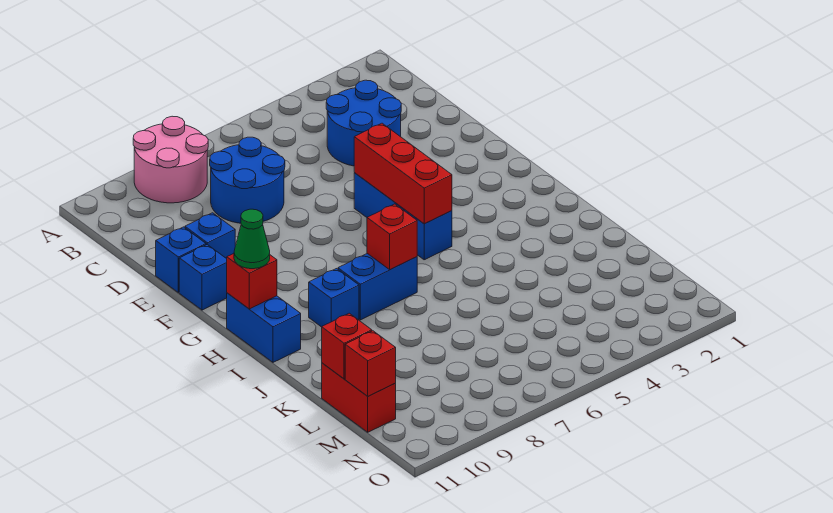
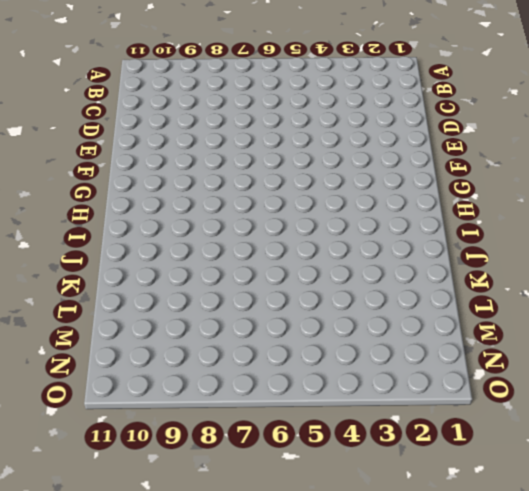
none -> pink 2x2 round brick [133,116,208,203]
none -> blue 2x2 round brick [326,80,401,166]
none -> blue 2x2 round brick [210,137,285,223]

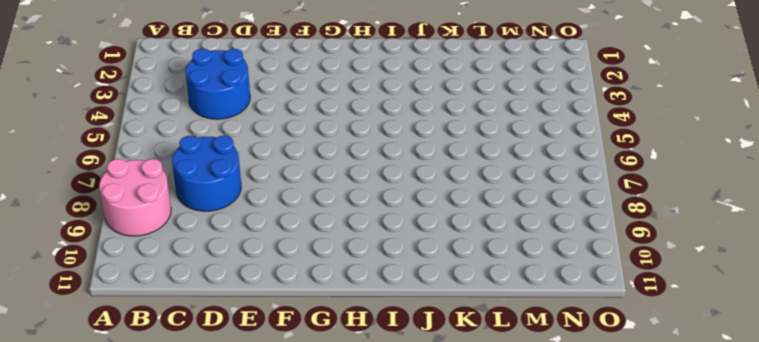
none -> blue 1x1 brick [185,213,235,259]
none -> blue 1x1 brick [156,227,206,293]
none -> blue 1x3 brick [354,173,452,260]

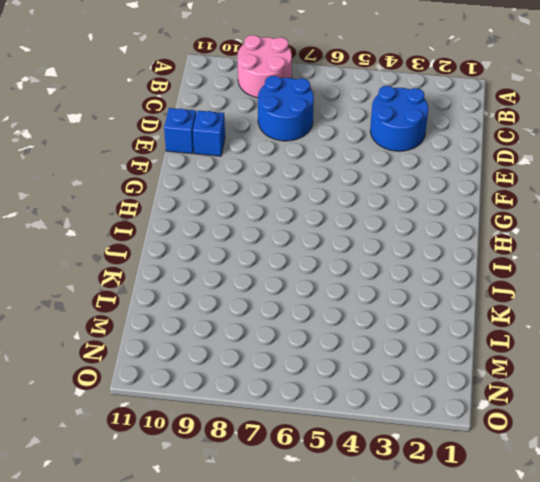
none -> blue 1x3 brick [354,173,452,260]
none -> blue 1x1 brick [179,245,227,310]
none -> blue 1x2 brick [227,293,301,362]

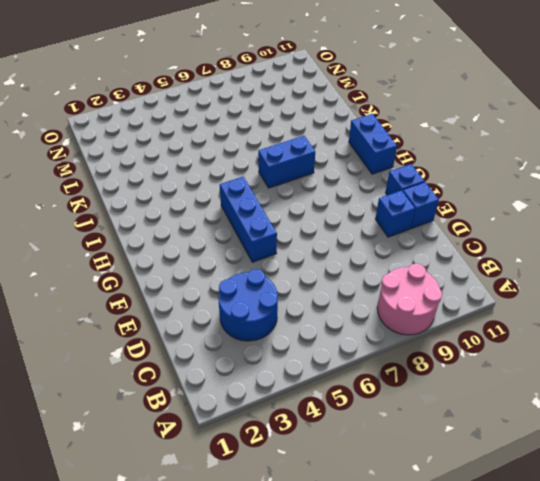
none -> blue 2x2 round brick [210,137,285,223]
none -> blue 1x1 brick [309,269,359,327]
none -> red 1x2 brick [322,363,396,432]

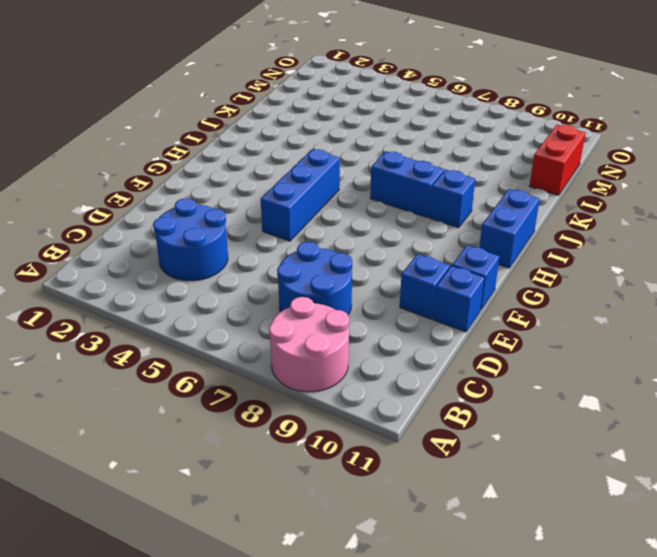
none -> red 1x3 brick [354,123,452,224]
none -> red 1x1 brick [227,254,277,309]
none -> red 1x1 brick [367,204,417,270]

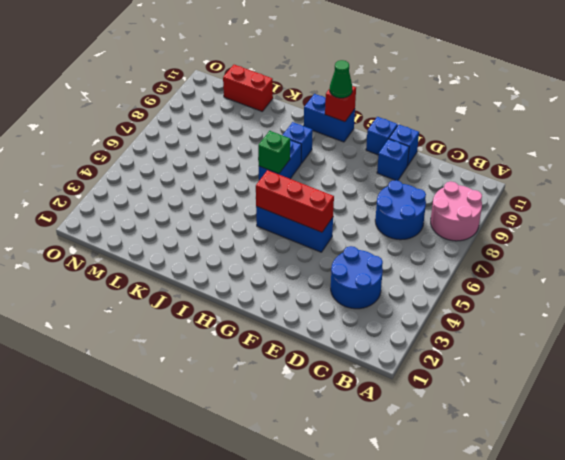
green 1x1 brick [258,131,290,174] -> red 1x1 brick [367,204,417,270]
none -> red 1x1 brick [322,313,372,379]
none -> red 1x1 brick [345,331,396,396]

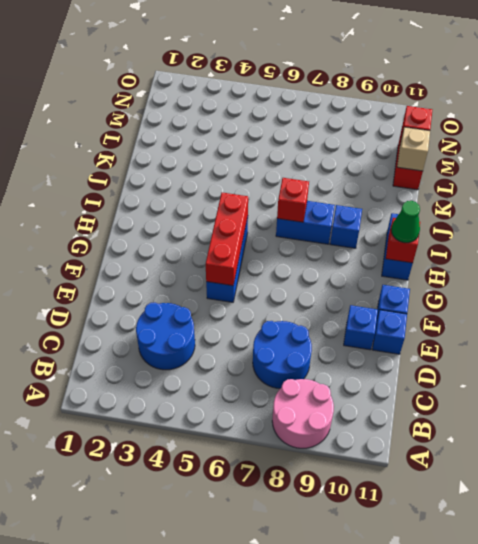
tan 1x1 brick [397,127,430,171] -> red 1x1 brick [322,313,372,379]

